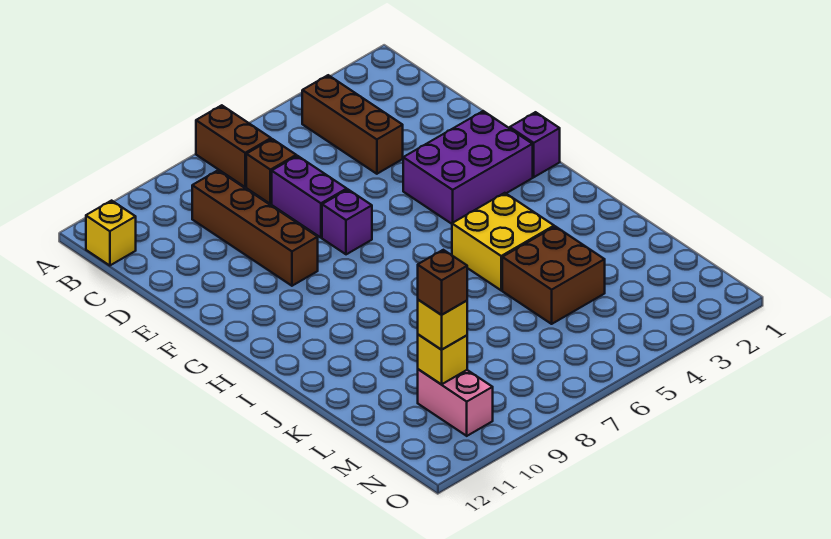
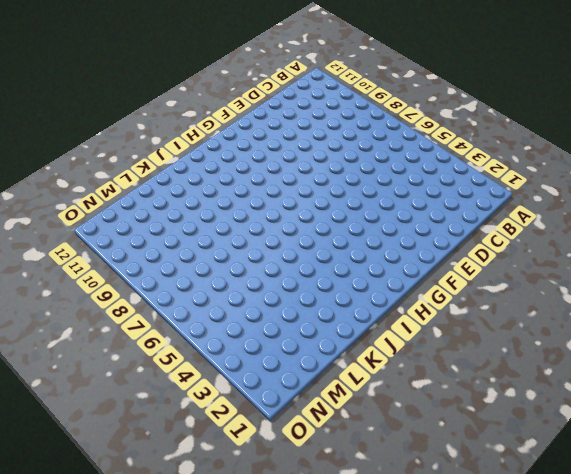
none -> brown 1x2 brick [196,105,271,187]
none -> brown 1x3 brick [302,75,403,174]
none -> yellow 1x1 brick [86,201,136,266]

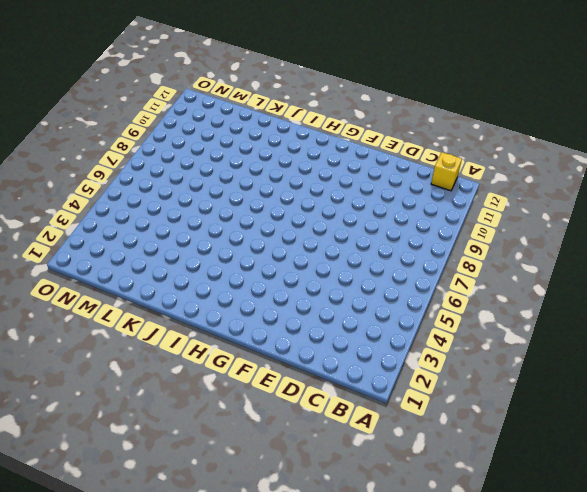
none -> brown 1x2 brick [196,105,271,187]
none -> brown 1x3 brick [302,75,403,174]
none -> brown 1x1 brick [246,139,296,204]

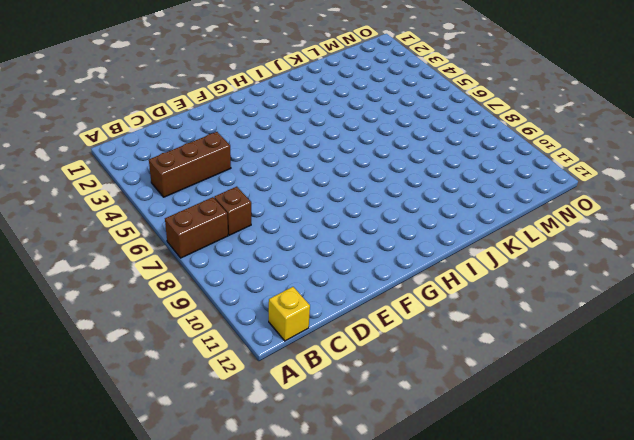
none -> brown 1x4 brick [192,170,318,286]
none -> purple 1x2 brick [272,156,347,238]
none -> purple 2x3 brick [403,111,533,224]

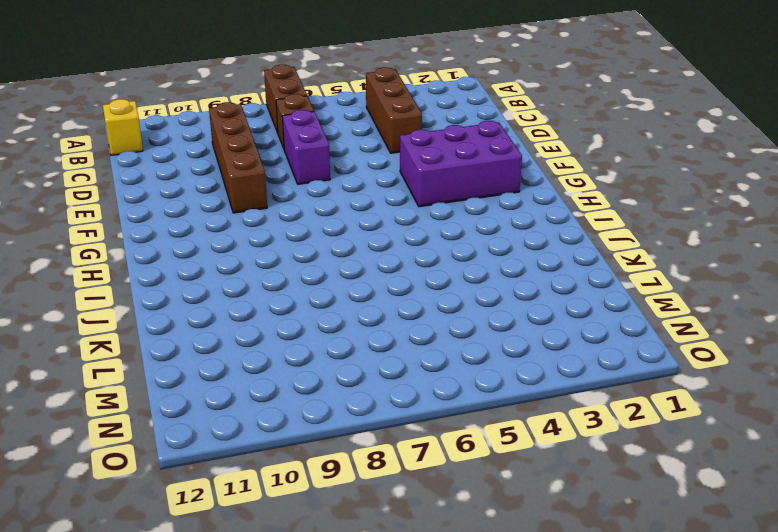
none -> purple 1x1 brick [322,190,372,254]
none -> purple 1x1 brick [510,112,560,177]
none -> yellow 2x2 brick [452,193,554,290]

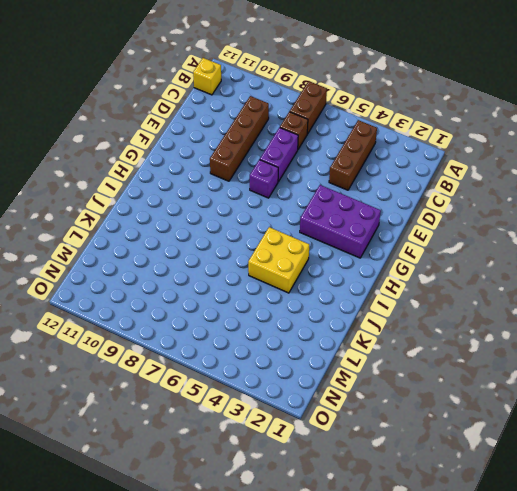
none -> purple 1x1 brick [510,112,560,177]
none -> brown 2x2 brick [502,226,605,324]
none -> pink 1x2 brick [418,369,493,436]

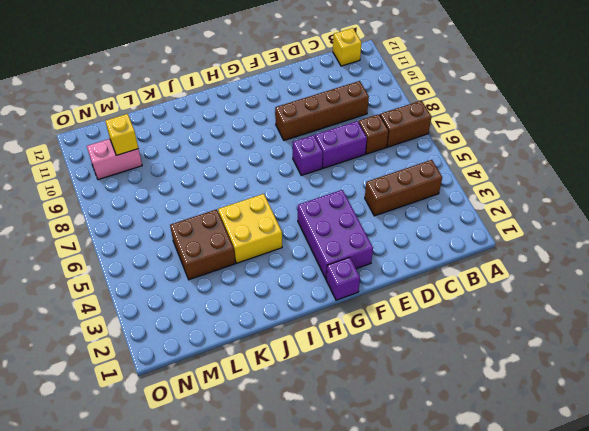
none -> yellow 1x1 brick [418,300,467,350]
none -> brown 1x1 brick [418,250,467,315]

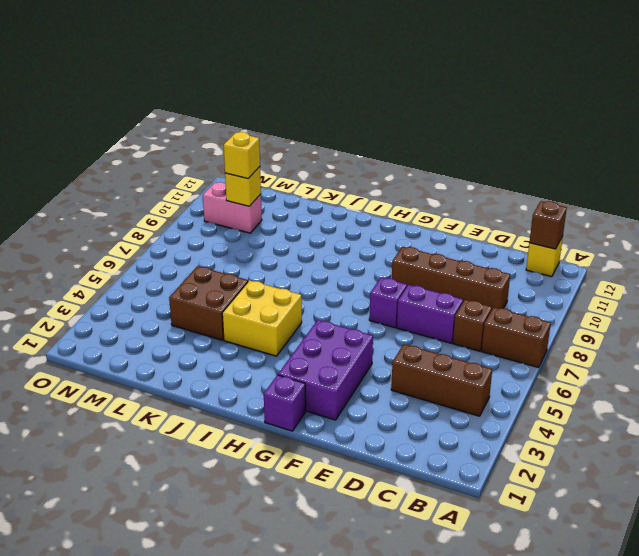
brown 1x1 brick [529,201,567,249] -> brown 1x1 brick moved to [418,250,467,315]

